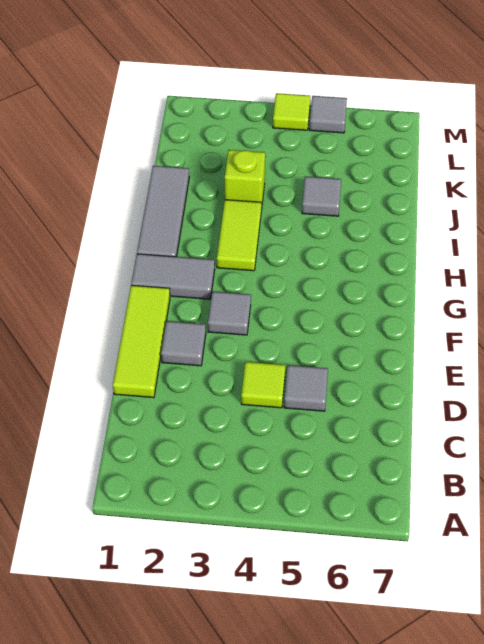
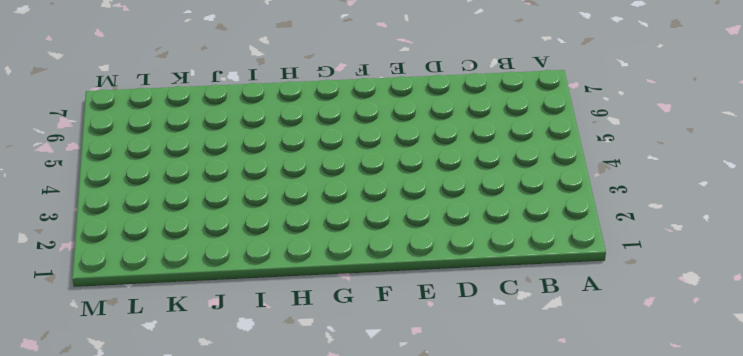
none -> lime 1x3 tile [113,285,170,398]
none -> lime 1x1 tile [241,362,286,408]
none -> grey 1x1 tile [284,365,328,411]

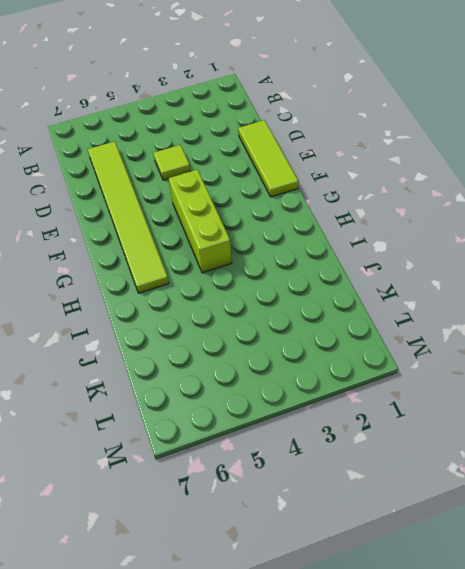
lime 1x6 tile [88,141,169,293] -> none
lime 1x3 brick [169,170,232,273] -> none
none -> grey 1x1 tile [284,365,328,411]
none -> grey 1x1 tile [161,321,206,366]
none -> grey 1x1 tile [208,291,251,335]

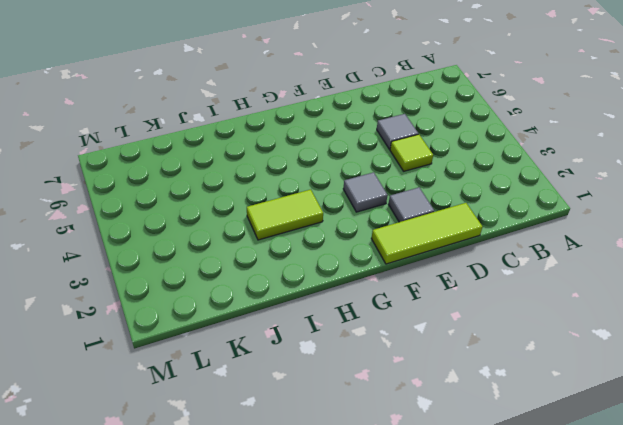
none -> grey 1x2 tile [131,254,215,299]
none -> grey 1x3 tile [137,166,189,257]
none -> lime 1x1 brick [225,150,265,210]

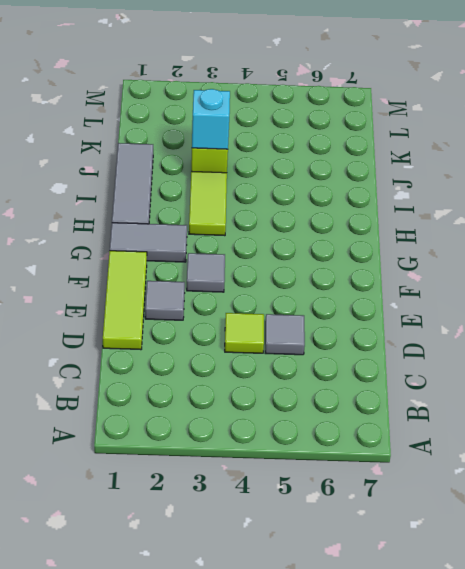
cyan 1x1 brick [192,89,230,149] -> none
none -> grey 1x1 tile [302,176,341,216]
none -> lime 1x1 tile [273,93,310,130]
none -> grey 1x1 tile [309,96,347,133]

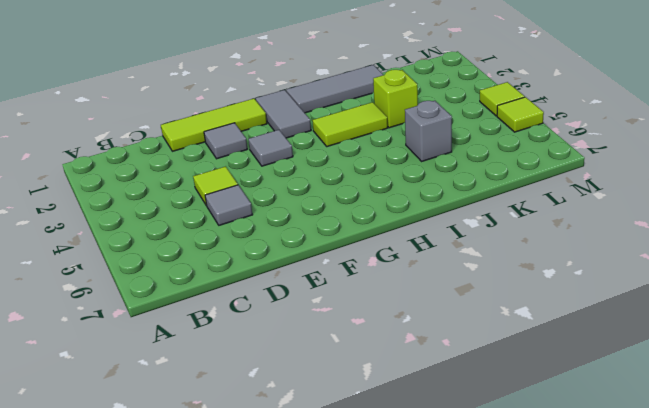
grey 1x1 brick [405,101,452,161] -> grey 1x1 tile [302,176,341,216]
lime 1x1 tile [497,97,544,132] -> grey 1x1 tile [309,96,347,133]

